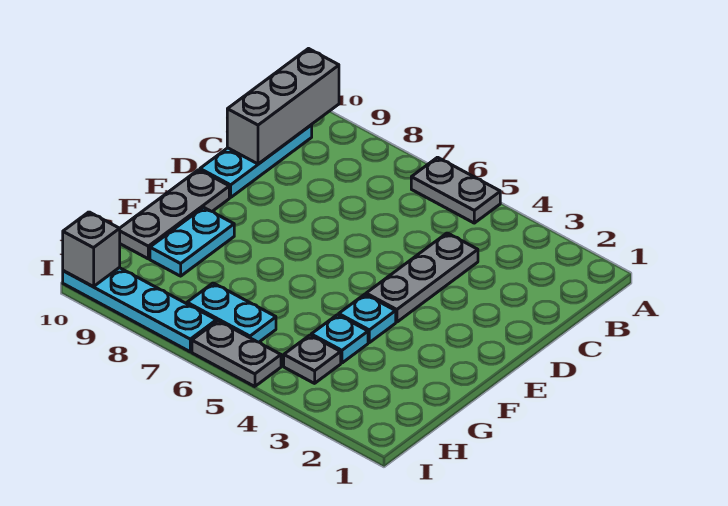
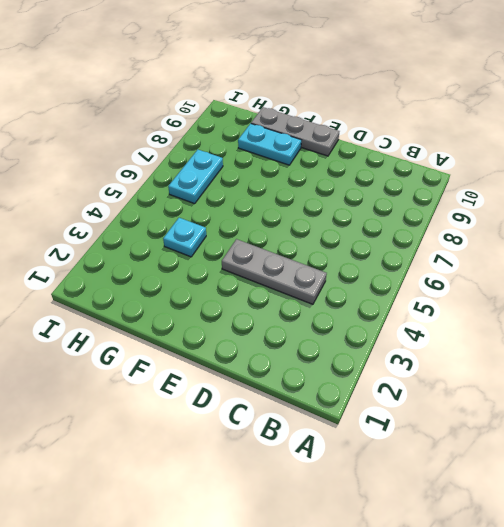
none -> grey 1x2 plate [411,157,500,223]
none -> cyan 1x3 plate [200,125,312,197]
none -> cyan 1x1 plate [339,294,396,343]

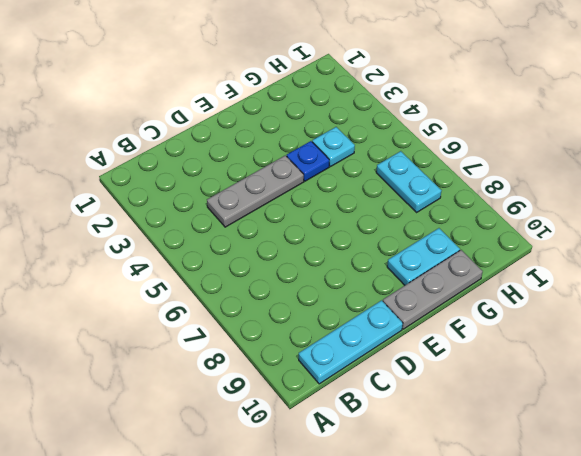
blue 1x1 plate [287,141,329,181] -> cyan 1x1 plate [339,294,396,343]
none -> grey 1x2 plate [411,157,500,223]
none -> grey 1x1 plate [284,335,341,383]
none -> grey 1x2 plate [192,321,281,387]

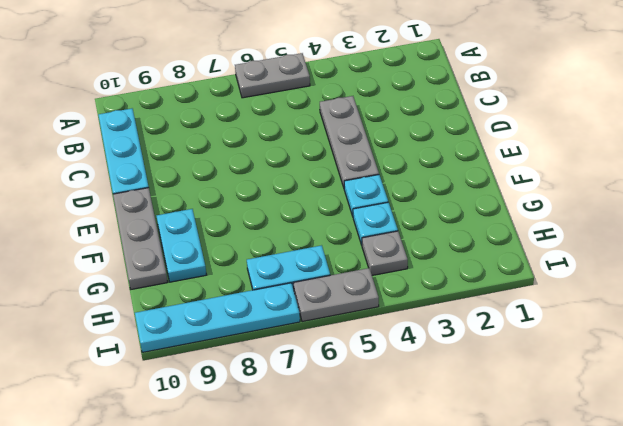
none -> grey 1x3 brick [227,49,339,164]
none -> grey 1x1 brick [63,212,120,287]

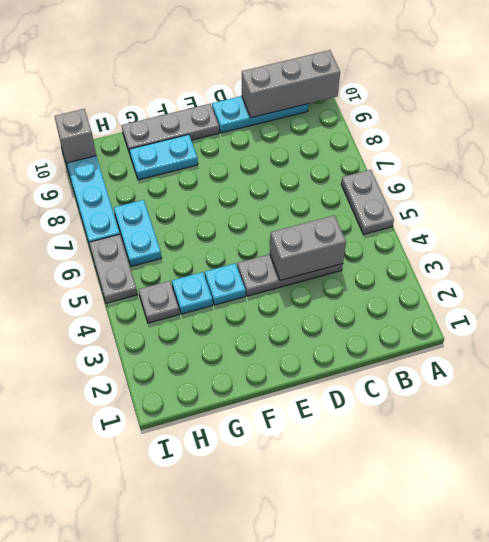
grey 1x2 brick [270,215,346,280] -> none

